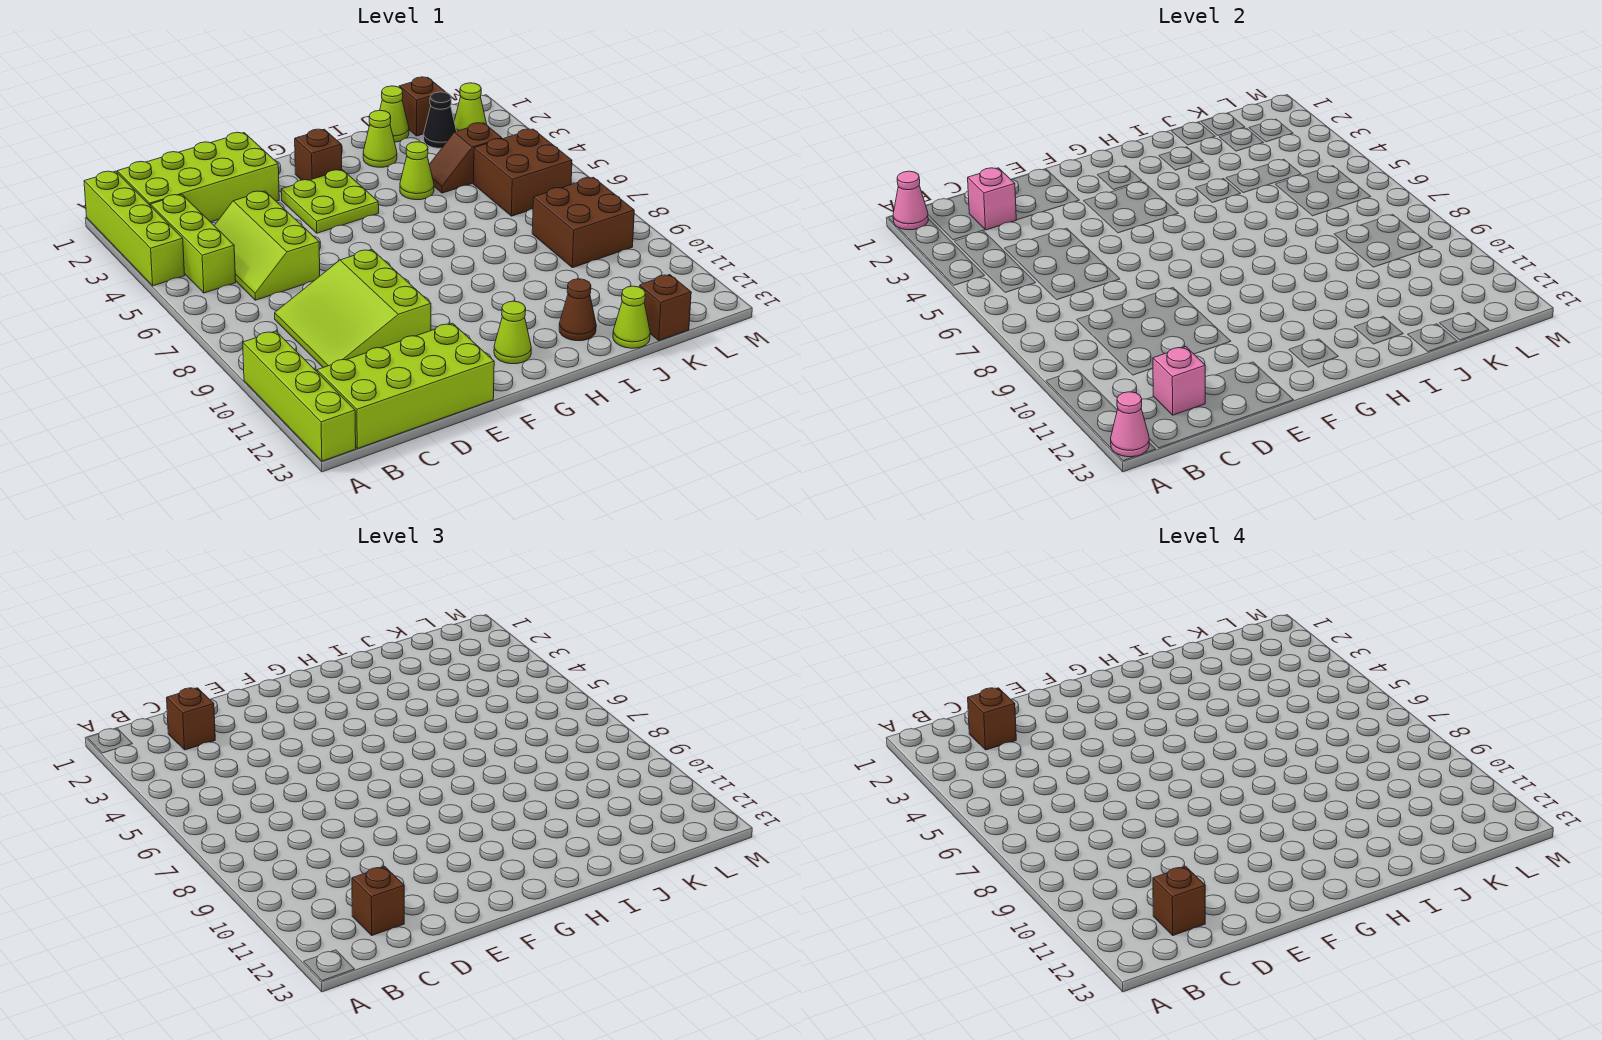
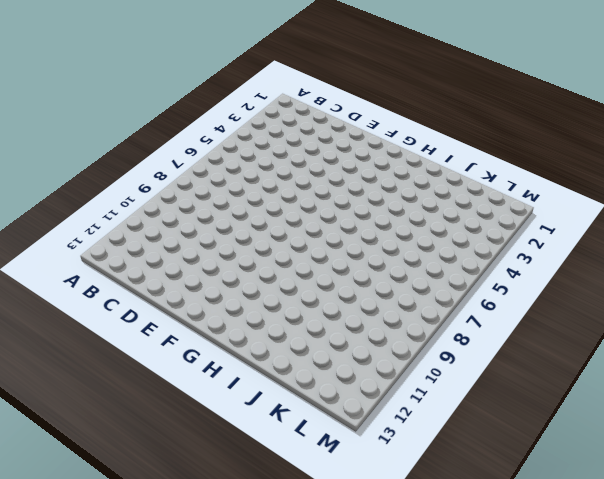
none -> lime 1x4 brick [84,171,185,286]
none -> lime 1x4 brick [243,331,356,461]
none -> lime 2x4 brick [117,132,279,222]
none -> lime 1x3 brick [151,195,236,293]

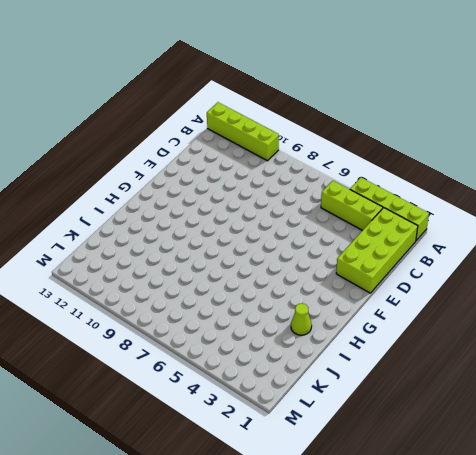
none -> lime 2x4 brick [317,323,494,449]
none -> lime 2x3 slope [214,191,320,300]
none -> lime 3x3 slope [275,250,431,367]
none -> lime 2x2 plate [281,170,379,233]

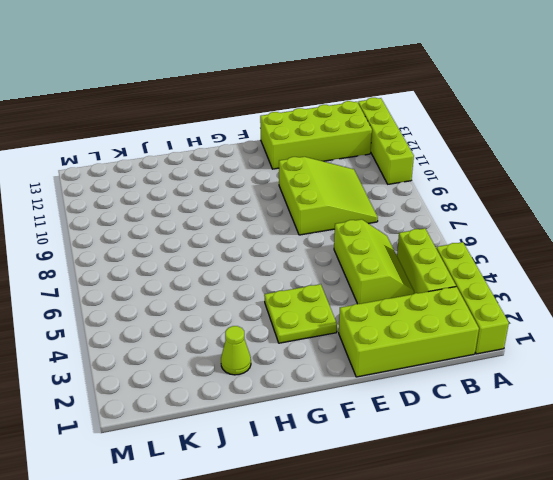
none -> brown 1x1 brick [295,129,342,180]
none -> lime 1x1 cone [494,301,531,364]
none -> lime 1x1 cone [400,142,434,200]
none -> brown 1x1 cone [559,279,596,341]

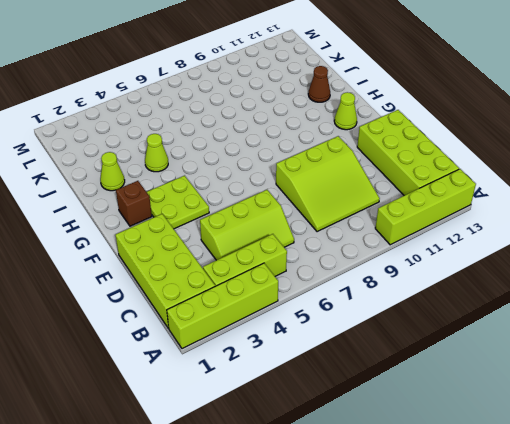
none -> lime 1x1 cone [380,86,409,142]
none -> brown 1x2 slope [429,123,502,193]
none -> lime 1x1 cone [613,286,650,348]
none -> brown 1x1 brick [399,77,445,136]

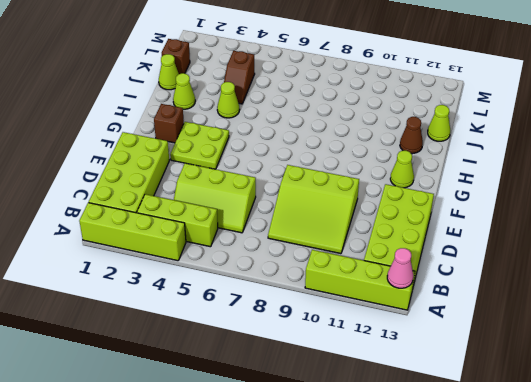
none -> black 1x1 cone [424,92,456,148]
none -> brown 2x2 brick [473,129,572,216]
none -> brown 2x2 brick [532,177,634,268]
none -> brown 1x1 brick [640,275,691,341]

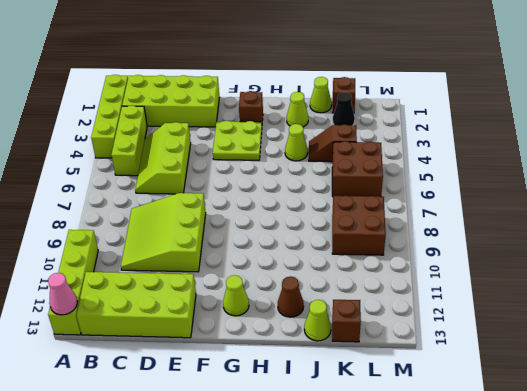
none -> lime 1x1 cone [454,83,487,131]
none -> pink 1x1 cone [893,171,928,230]
none -> pink 1x1 brick [968,168,1016,230]
none -> pink 1x1 brick [1153,347,1205,415]

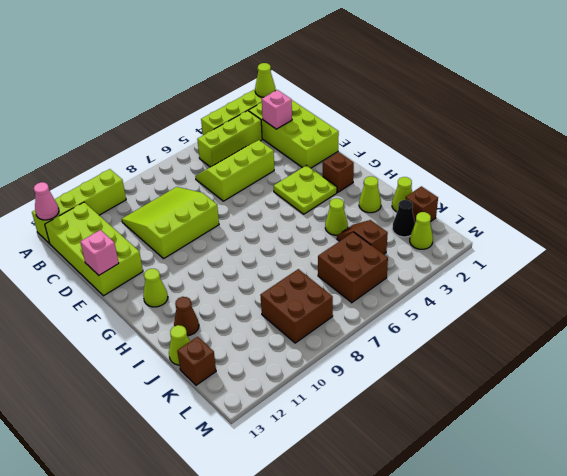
lime 1x1 cone [255,63,275,97] -> pink 1x1 cone [893,171,928,230]
pink 1x1 brick [80,230,119,275] -> pink 1x1 brick moved to [1153,347,1205,415]
none -> brown 1x1 brick [167,688,215,750]
none -> brown 1x1 brick [352,867,404,935]
none -> brown 1x1 brick [968,688,1016,750]
none -> brown 1x1 brick [1153,867,1205,935]

